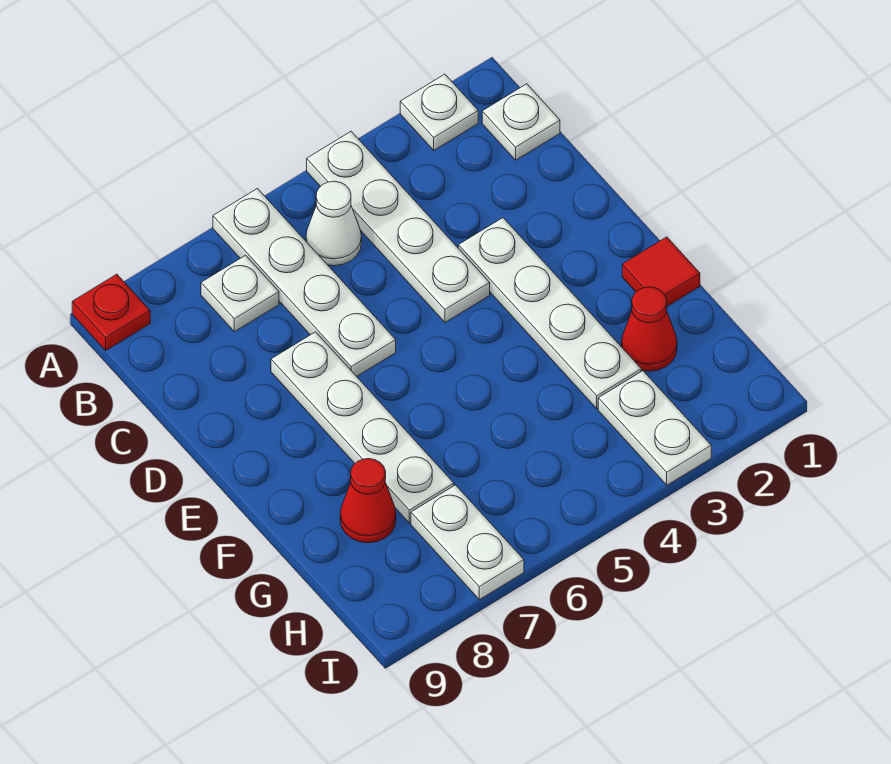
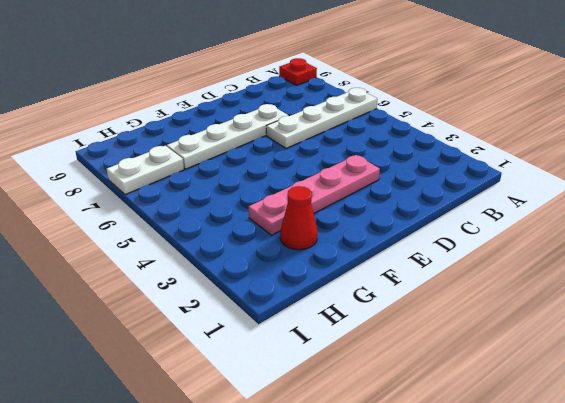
pink 1x4 plate [249,155,380,235] -> white 1x4 plate [458,218,641,409]
none -> white 1x1 plate [400,74,478,150]
none -> white 1x4 plate [307,131,490,322]
none -> white 1x1 plate [482,84,560,160]

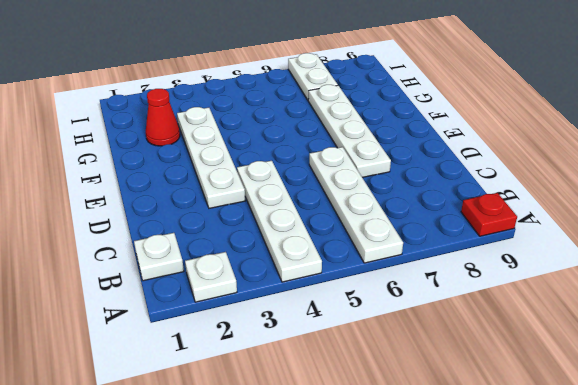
none -> white 1x1 cone [306,181,362,266]
none -> white 1x1 plate [201,255,279,332]
none -> red 1x1 tile [622,237,700,306]

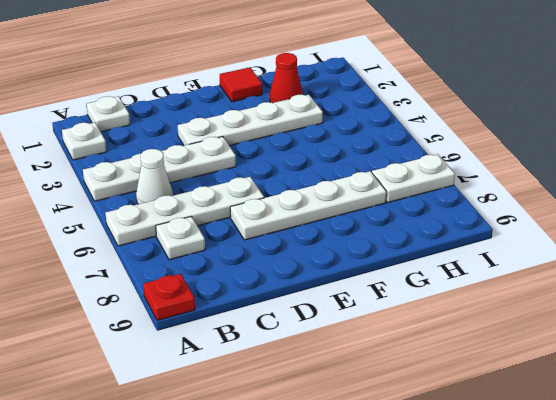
none -> red 1x1 cone [340,459,396,543]
none -> white 1x2 plate [598,371,711,485]

